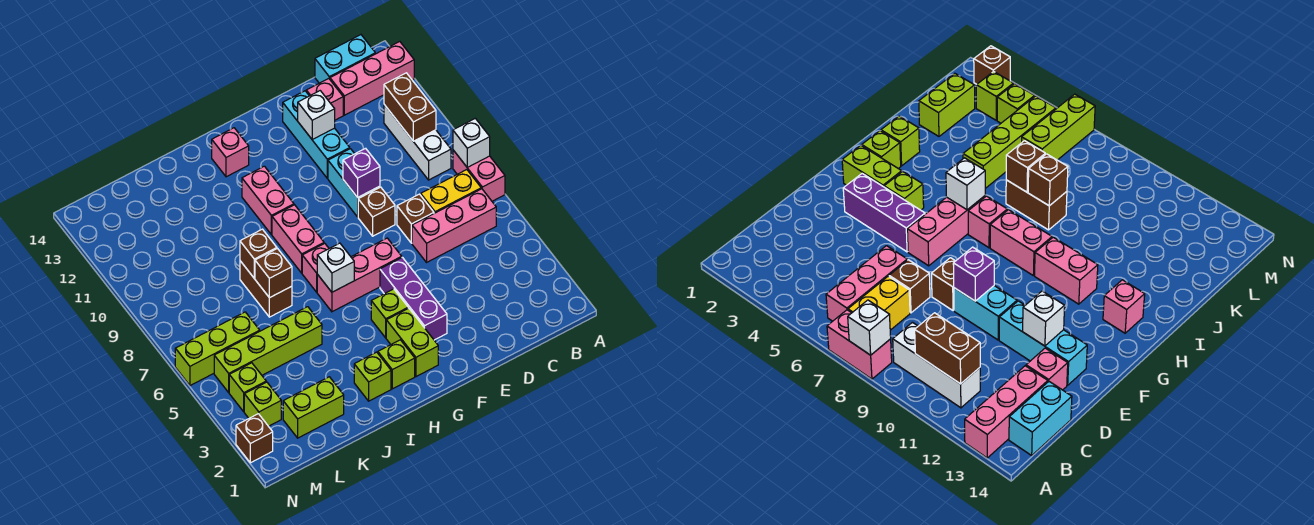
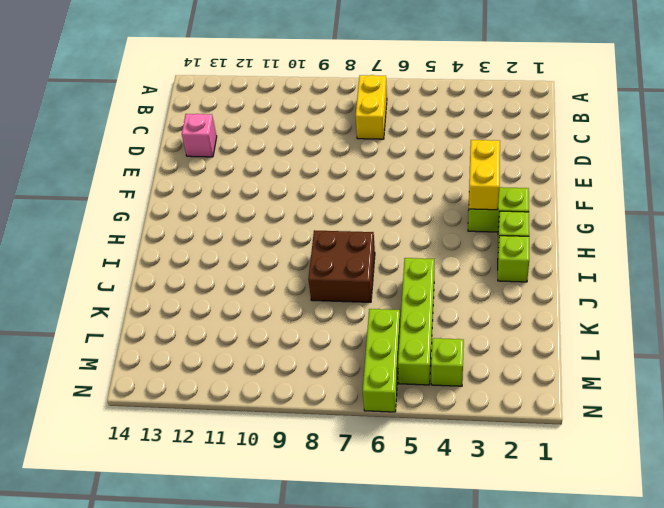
yellow 1x2 brick [469,140,500,210] -> none
brown 2x2 brick [308,230,375,302] -> brown 1x2 brick [240,261,292,317]
none -> pink 1x2 brick [453,150,505,201]
none -> pink 1x3 brick [330,42,414,115]
none -> pink 1x3 brick [412,189,496,262]
none -> white 1x3 brick [384,105,451,180]

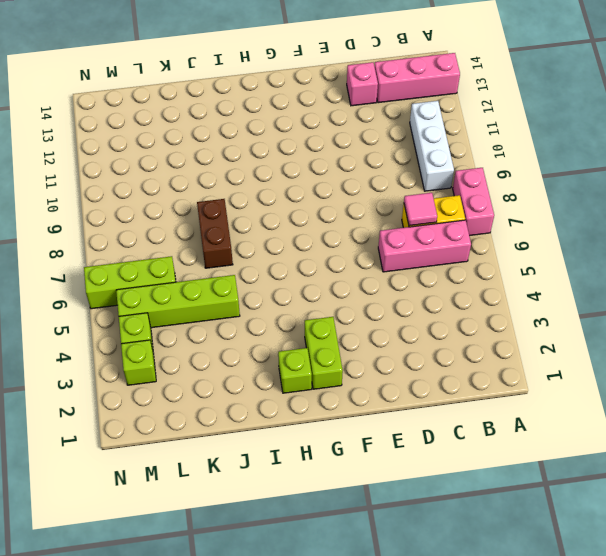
pink 1x1 tile [404,193,437,226] -> none
none -> cyan 1x2 brick [315,35,375,83]
none -> brown 1x1 brick [397,194,434,243]
none -> brown 1x1 brick [358,187,395,236]
none -> cyan 1x2 brick [328,149,380,217]

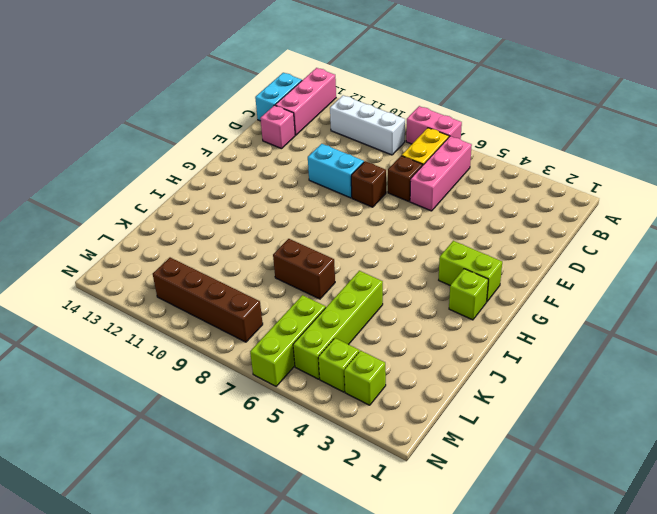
brown 1x4 brick [153,258,263,342] -> none
none -> cyan 1x3 brick [283,91,350,178]
none -> purple 1x3 brick [380,257,447,340]
none -> pink 1x3 brick [317,238,402,312]
none -> lime 1x1 brick [371,289,408,338]

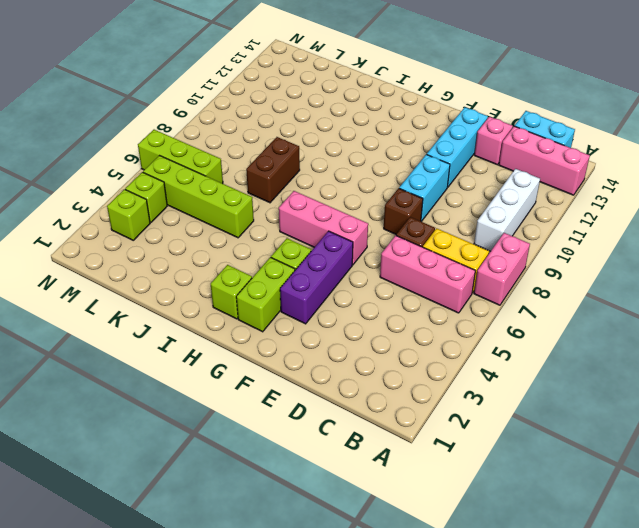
none -> pink 1x1 brick [302,243,329,292]
none -> pink 1x2 brick [272,205,324,273]
none -> pink 1x2 brick [242,166,294,235]
none -> pink 1x1 brick [212,128,249,177]

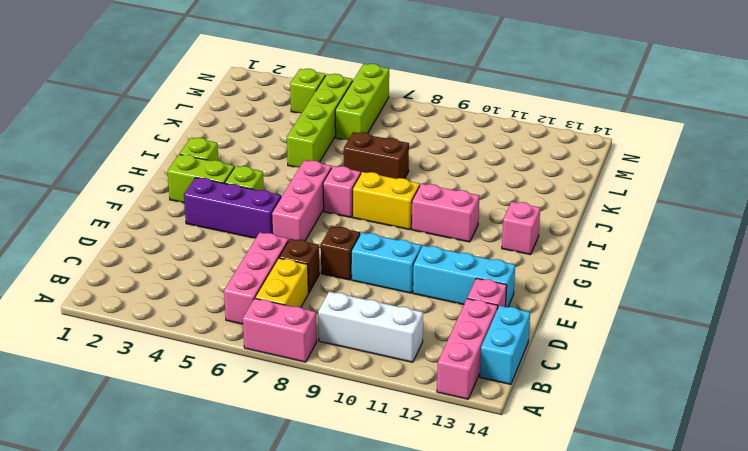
yellow 1x2 brick [353,172,420,230] -> pink 1x2 brick [272,205,324,273]
none -> lime 1x1 brick [354,352,391,401]
none -> lime 1x2 brick [283,377,344,438]
none -> lime 1x1 brick [244,382,281,426]
none -> brown 1x1 brick [236,414,273,463]

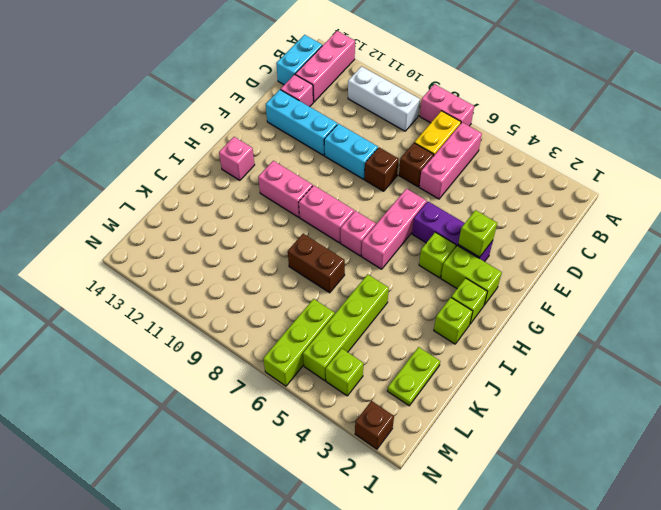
lime 1x1 brick [458,210,497,257] -> lime 1x1 brick moved to [244,382,281,426]
lime 1x2 plate [387,347,440,406] -> lime 1x2 brick [283,377,344,438]
none -> white 1x1 brick [453,118,490,168]
none -> brown 1x2 brick [384,73,436,141]
none -> purple 1x1 brick [343,148,380,198]
none -> white 1x1 brick [298,91,335,139]

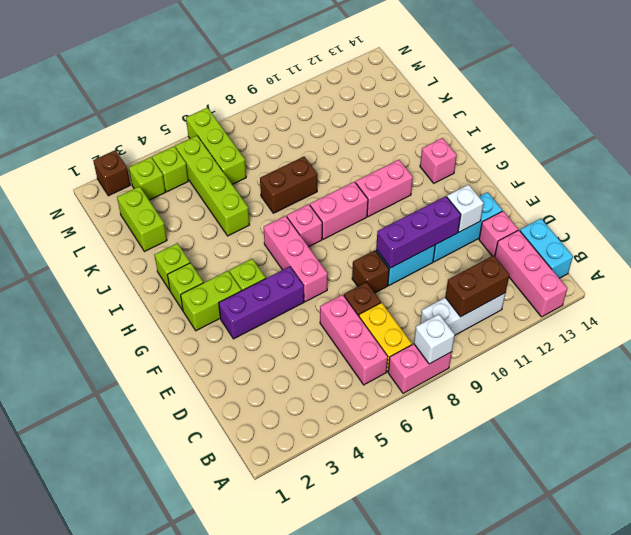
purple 1x3 brick [376,196,461,268] -> purple 1x1 brick [343,148,380,198]
none -> white 1x1 brick [317,243,354,292]
none -> brown 1x1 brick [255,249,292,298]
none -> brown 1x1 brick [240,229,277,278]

